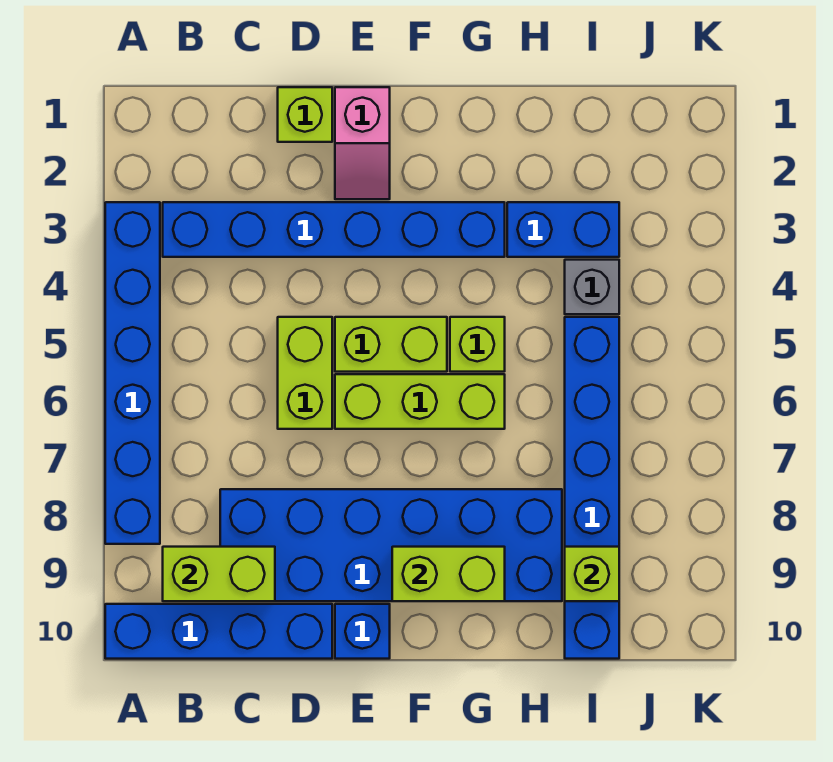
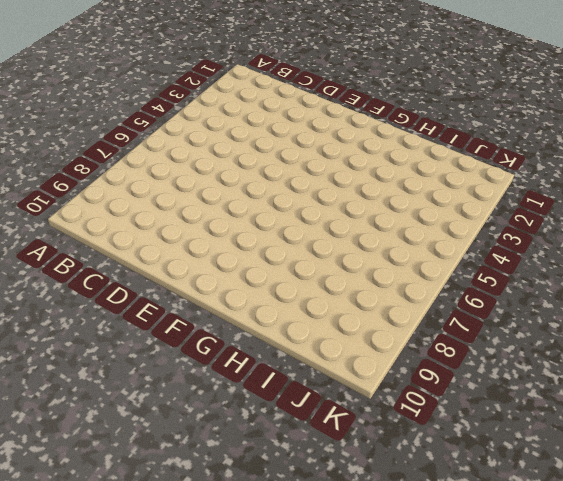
none -> blue 1x6 brick [105,202,160,544]
none -> blue 1x4 brick [105,604,332,659]
none -> blue 1x6 brick [163,202,505,257]

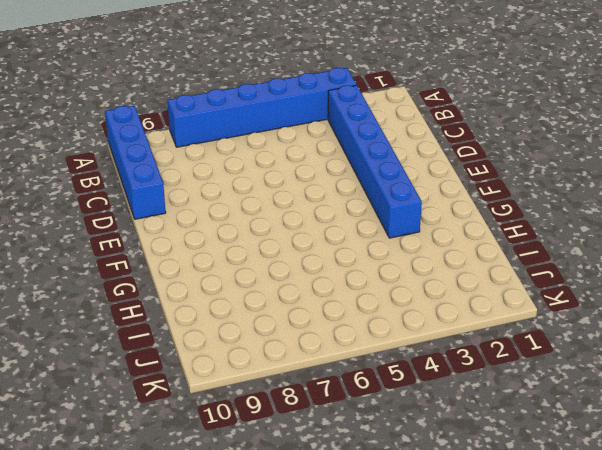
none -> blue 2x6 brick [220,489,562,601]
none -> lime 1x1 brick [278,87,332,142]
none -> lime 1x2 brick [278,317,332,429]

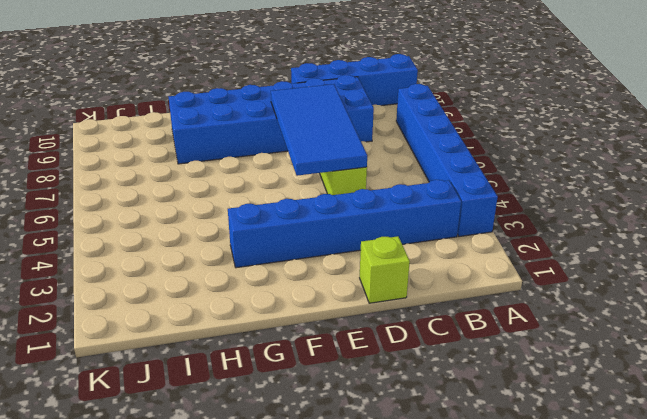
blue 2x4 tile [271,84,367,176] -> none
none -> pink 1x2 slope [335,87,390,199]
none -> lime 1x2 brick [335,317,447,372]
none -> lime 1x3 brick [335,374,505,429]

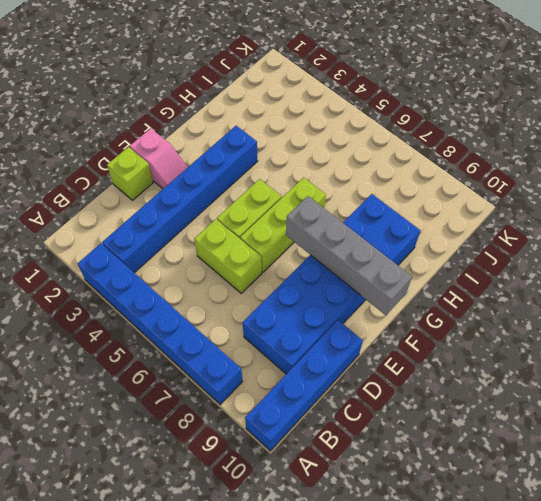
grey 1x4 brick [286,196,412,315] -> lime 1x2 brick [392,547,505,601]
none -> blue 1x1 brick [335,604,390,659]
none -> lime 1x1 brick [450,317,505,372]
none -> blue 1x2 brick [507,202,619,257]

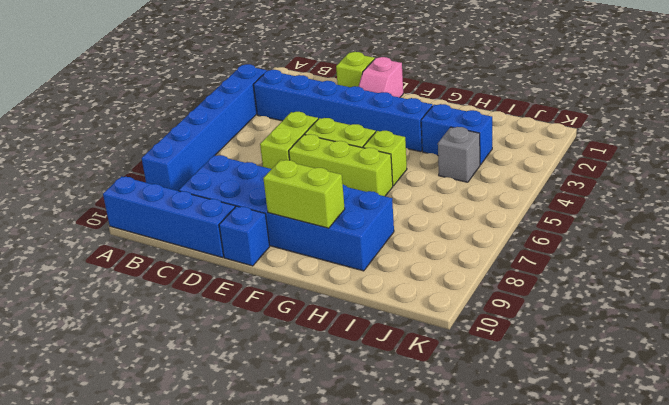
none -> blue 1x6 brick [565,317,619,659]
none -> lime 1x2 brick [163,547,275,601]
none -> lime 1x1 brick [565,547,619,601]

